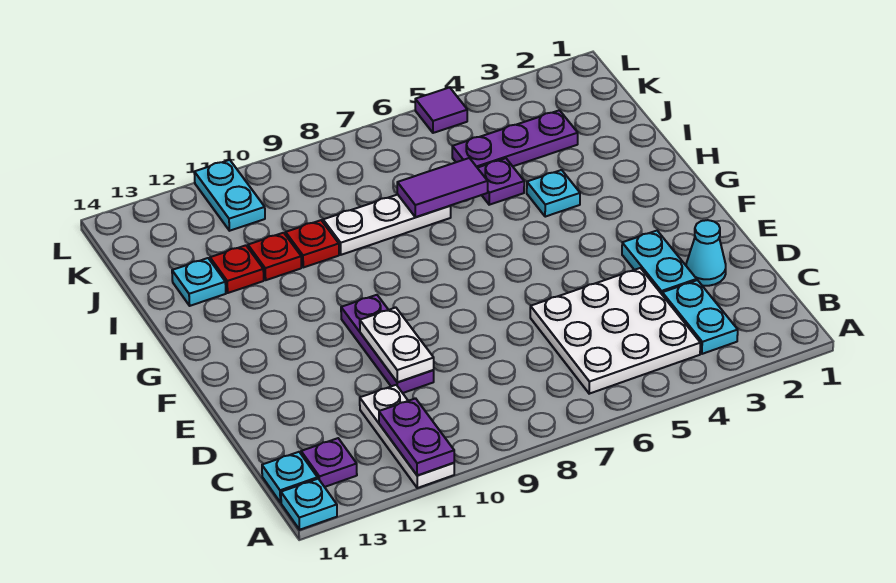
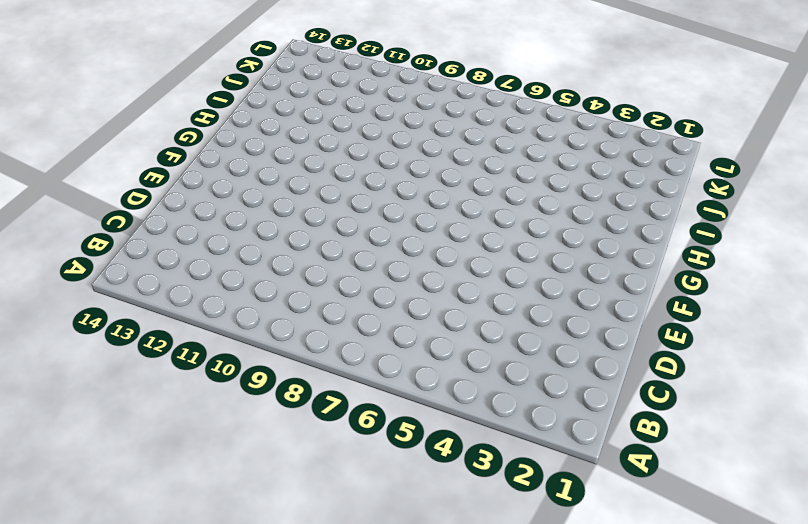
none -> white 1x3 plate [360,385,454,488]
none -> cyan 1x1 plate [281,479,337,530]
none -> cyan 1x2 plate [662,280,738,354]

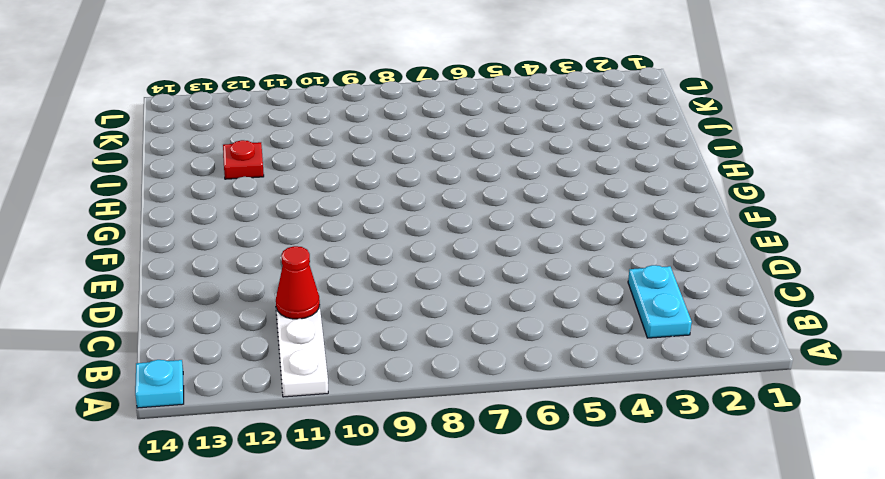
red 1x1 cone [276,246,320,319] -> none
none -> white 3x3 plate [530,268,700,394]
none -> purple 1x1 plate [301,438,357,487]
none -> cyan 1x1 plate [262,452,318,502]

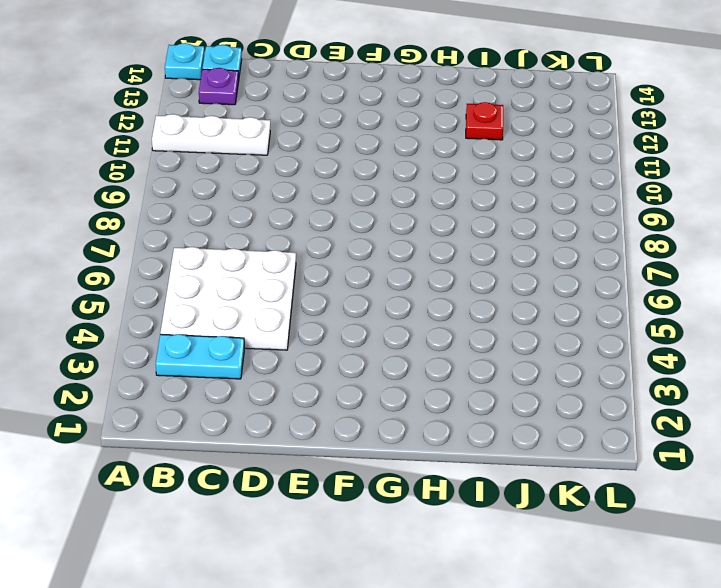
none -> cyan 1x1 cone [686,220,726,286]
none -> cyan 1x2 plate [622,231,697,294]
none -> purple 1x3 plate [341,295,434,393]

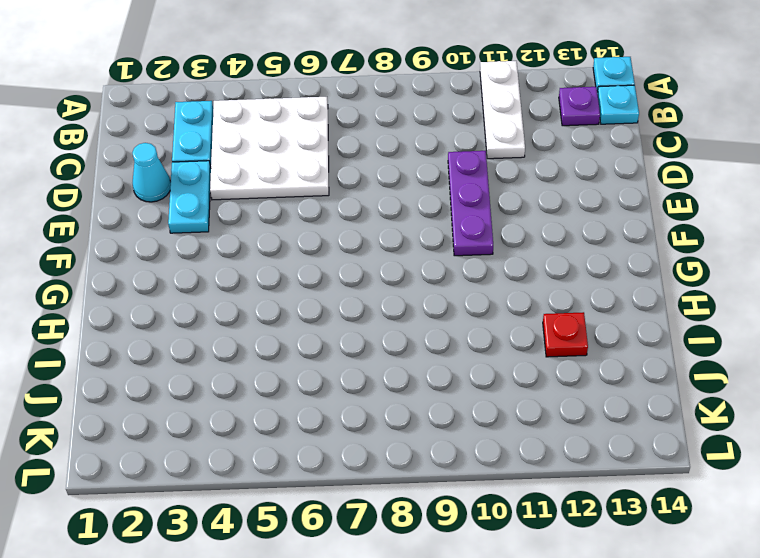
none -> cyan 1x1 plate [527,170,580,217]
none -> purple 1x1 plate [478,158,524,205]
none -> white 1x3 plate [323,195,451,255]

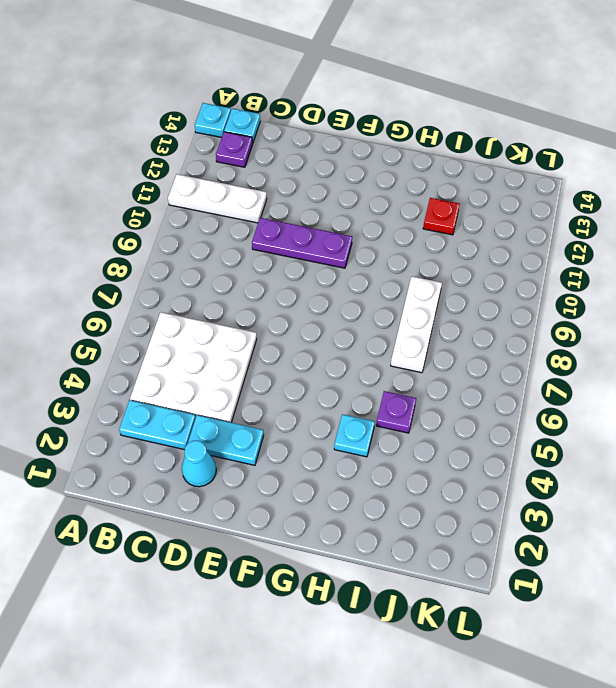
none -> red 1x1 plate [286,220,339,267]
none -> red 1x1 plate [248,233,301,280]
none -> cyan 1x1 plate [172,258,226,306]

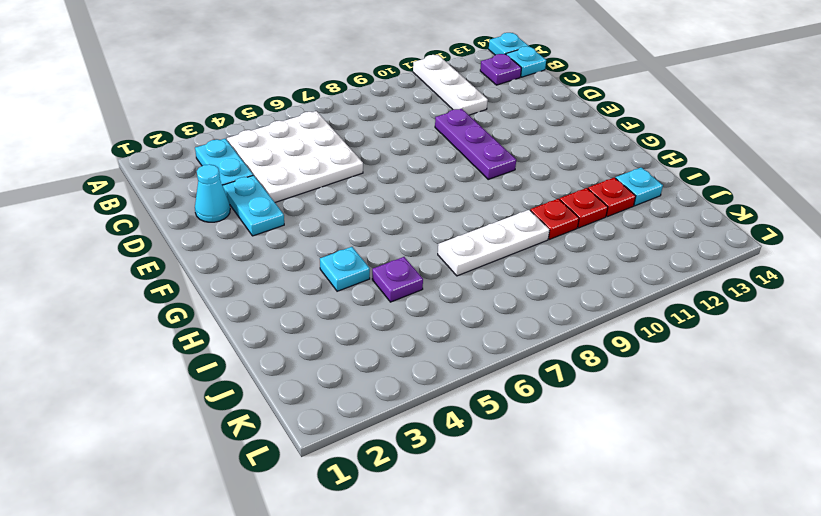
none -> purple 1x3 plate [452,110,578,168]
none -> cyan 1x2 plate [194,160,265,231]
none -> purple 1x1 tile [415,87,467,133]

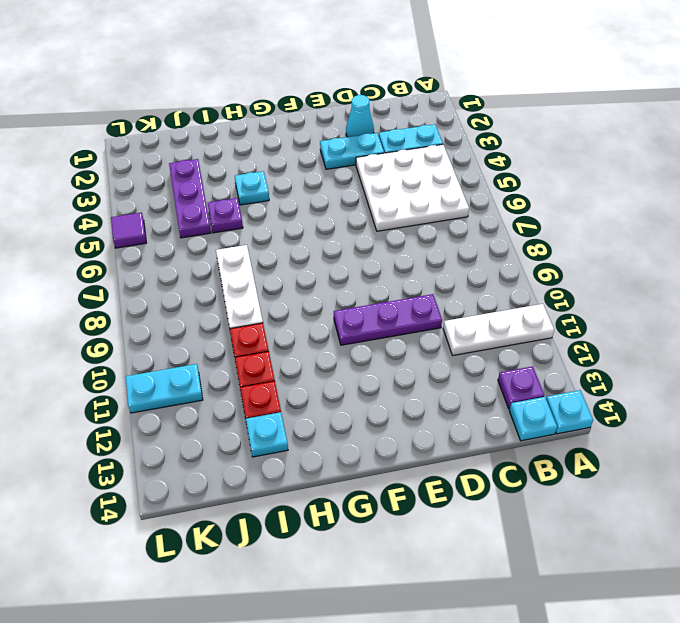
none -> purple 1x2 plate [379,398,454,476]
none -> white 1x2 plate [360,308,434,382]
none -> purple 1x2 tile [397,158,488,217]

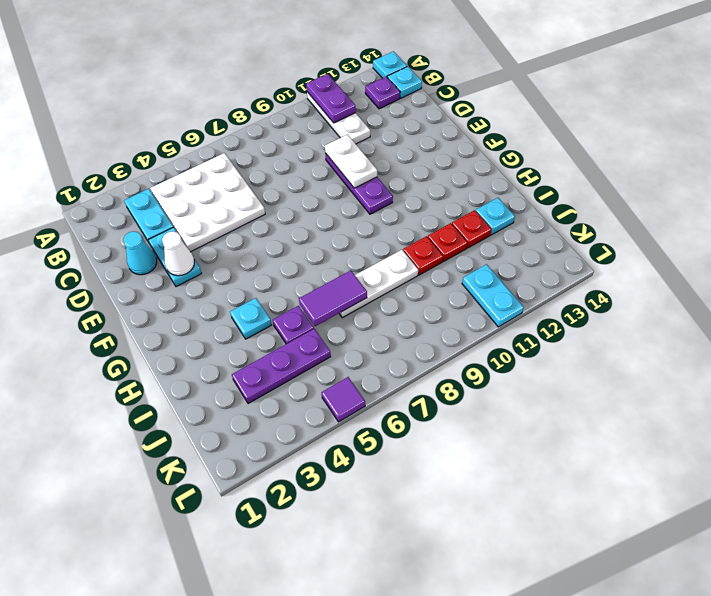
white 1x1 cone [162,231,194,276] -> none

